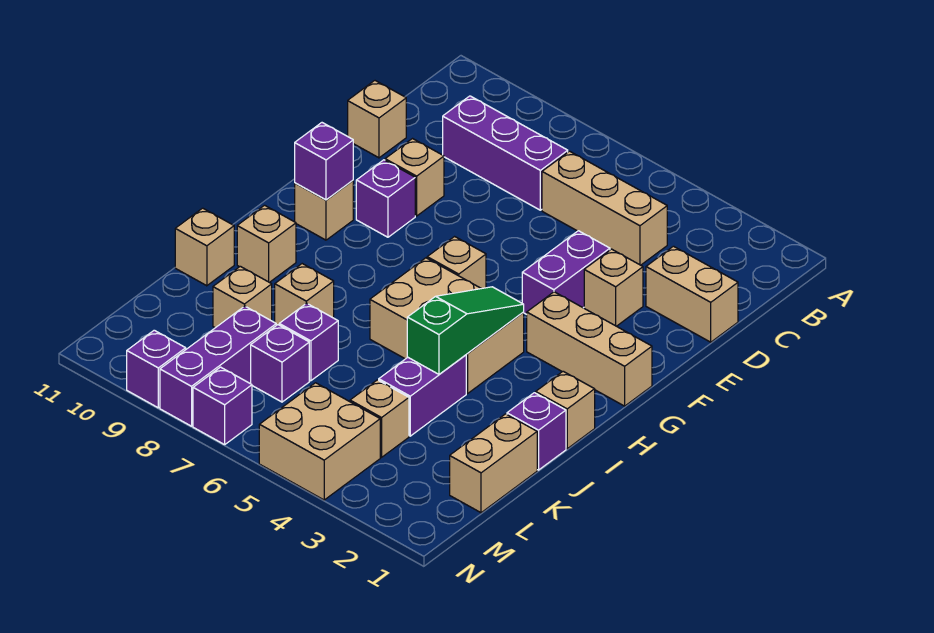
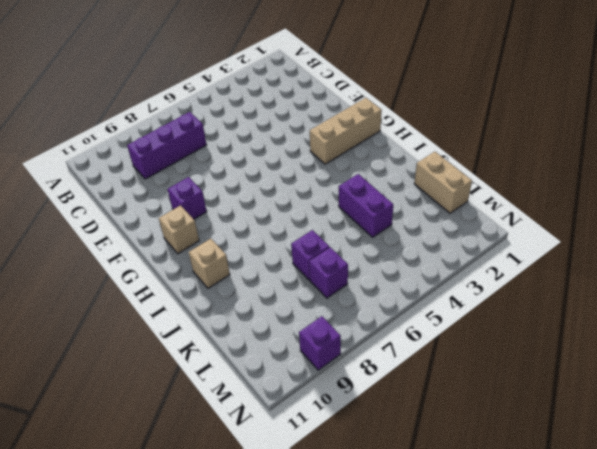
none -> tan 1x3 brick [542,151,667,265]
none -> tan 1x2 brick [646,246,738,342]
none -> tan 1x1 brick [348,81,406,158]

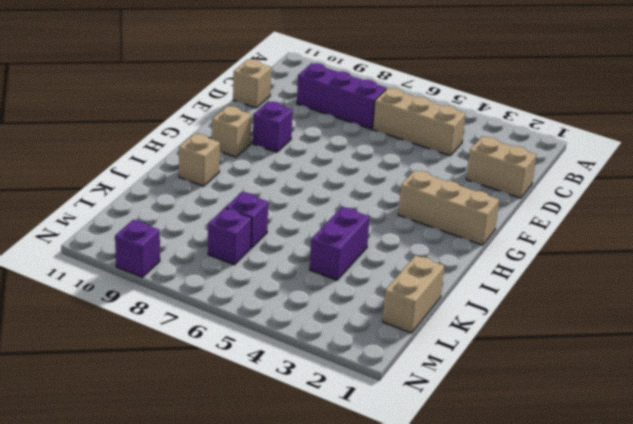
none -> tan 1x1 brick [584,249,643,326]
none -> purple 1x2 brick [522,231,610,315]
none -> tan 1x1 brick [385,139,444,216]

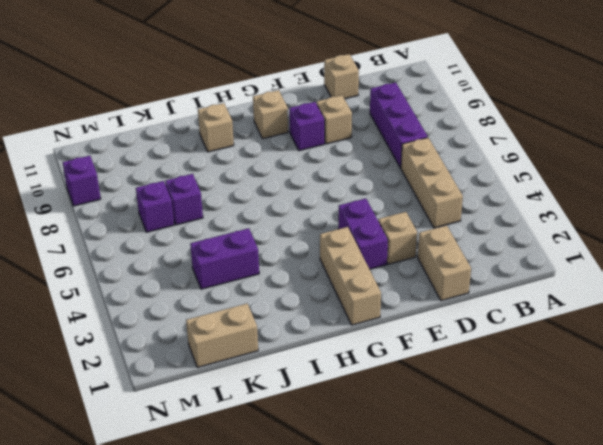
purple 1x2 brick [338,198,388,269] -> purple 1x2 brick turned to [522,231,610,315]
none -> tan 1x1 brick [427,237,486,289]
none -> tan 2x3 brick [370,258,524,393]
none -> tan 1x1 brick [536,371,595,449]

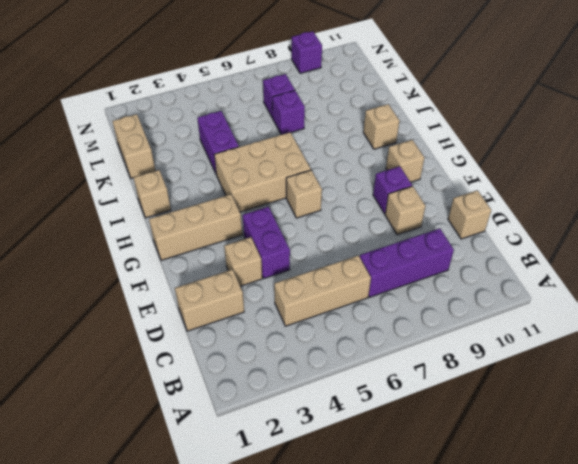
none -> purple 1x1 brick [507,393,566,470]
none -> tan 1x1 brick [275,264,334,325]
none -> tan 1x1 brick [175,208,234,286]

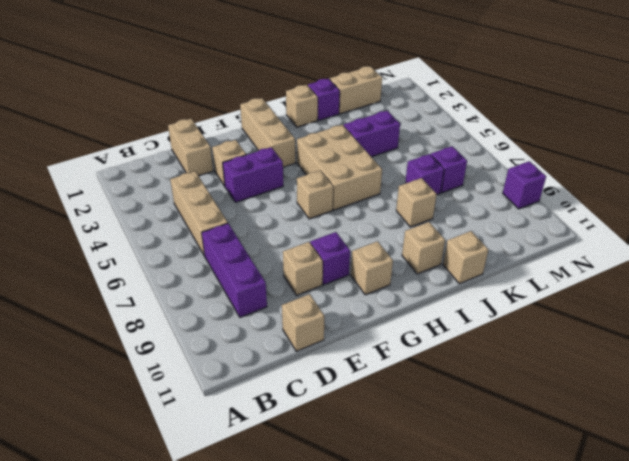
none -> tan 1x1 brick [213,266,272,328]
none -> tan 1x1 brick [350,380,409,457]
none -> purple 1x3 brick [160,306,276,426]

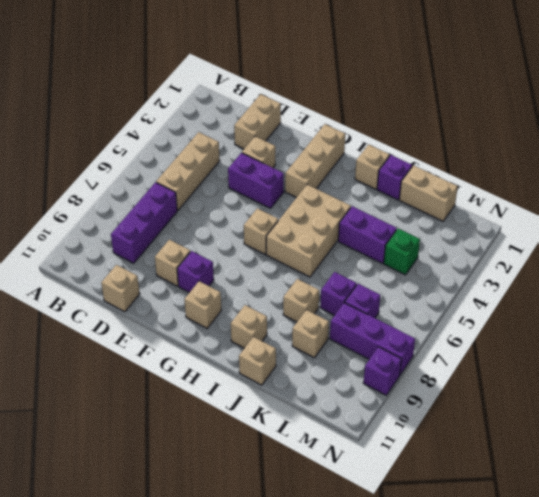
green 1x1 brick [384,228,420,275] -> tan 1x1 brick [350,380,409,457]
none -> tan 2x2 brick [259,383,380,500]
none -> purple 1x1 brick [193,367,252,445]
none -> purple 1x1 brick [295,123,353,200]

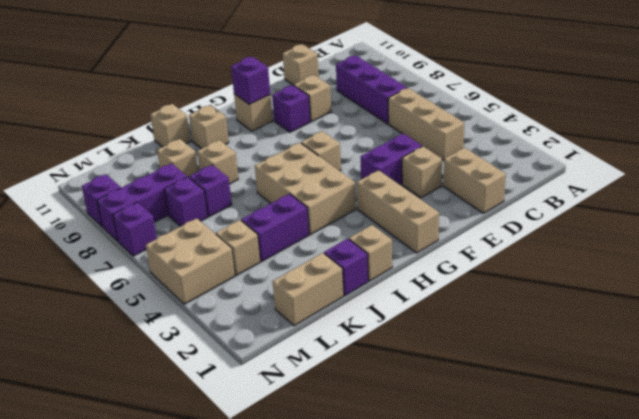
none -> green 1x3 slope [407,287,524,374]

